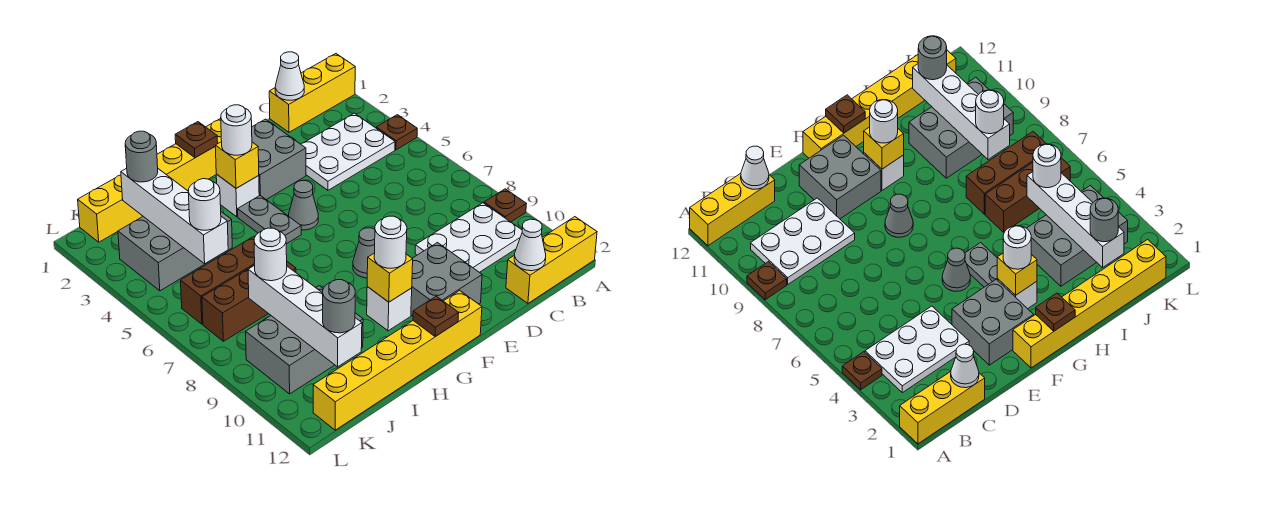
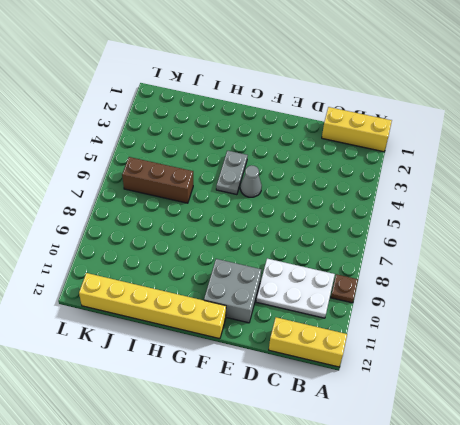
none -> brown 1x1 plate [376,115,417,150]
none -> white 2x3 plate [301,113,395,190]
none -> grey 2x2 brick [252,119,306,199]
none -> yellow 1x6 brick [78,119,222,242]

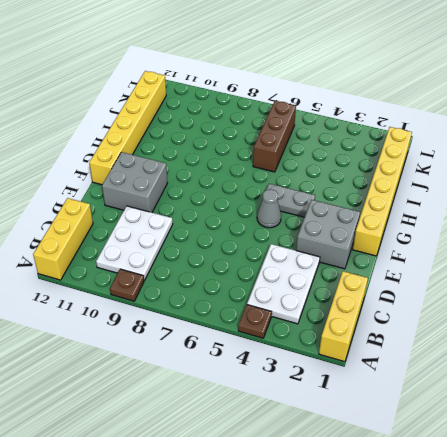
none -> grey 1x1 cone [353,228,375,278]
none -> white 1x1 brick [216,174,259,217]
none -> white 1x1 brick [367,287,412,331]
none -> grey 2x3 brick [118,190,232,291]

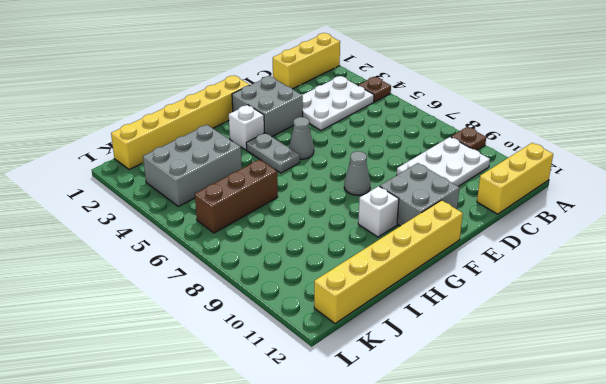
none -> brown 1x3 brick [202,262,296,341]
none -> grey 2x3 brick [246,286,363,394]
none -> white 1x1 cone [275,52,304,100]
none -> white 1x1 cone [514,219,546,271]

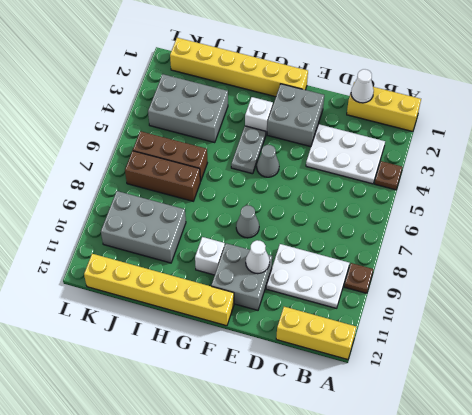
white 1x1 cone [246,240,270,274] -> white 1x1 cone moved to [514,219,546,271]
none -> brown 1x1 plate [175,122,218,158]
none -> yellow 1x1 brick [215,142,259,188]
none -> yellow 1x1 brick [367,253,413,302]
none -> brown 1x1 plate [413,296,459,337]

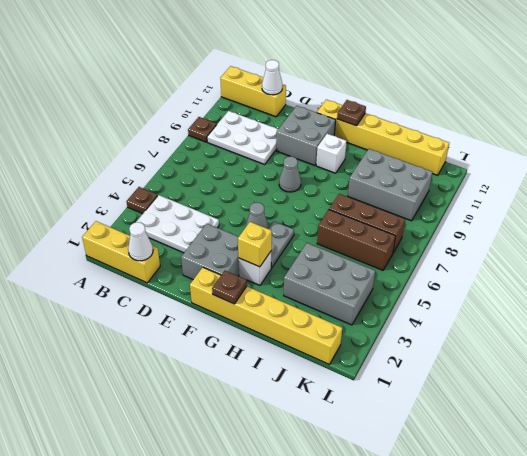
none -> yellow 1x1 brick [367,253,413,302]
none -> white 1x4 brick [121,168,228,264]
none -> white 1x4 brick [248,265,362,367]
none -> white 1x1 round brick [221,105,252,155]

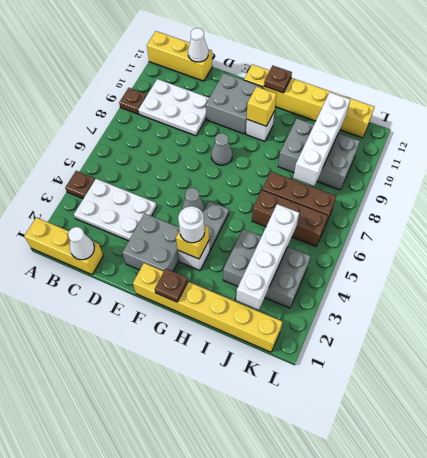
none -> white 1x1 round brick [374,216,407,268]
none -> grey 1x1 round brick [125,131,158,182]
none -> white 1x1 round brick [188,179,221,230]
none -> white 1x1 round brick [254,228,287,281]

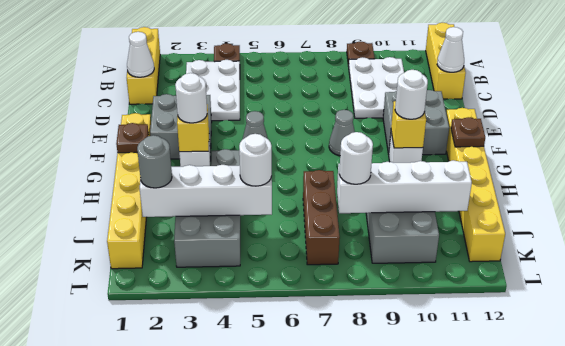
none -> brown 1x3 brick [181,236,255,324]
none -> grey 1x1 round brick [323,280,355,333]

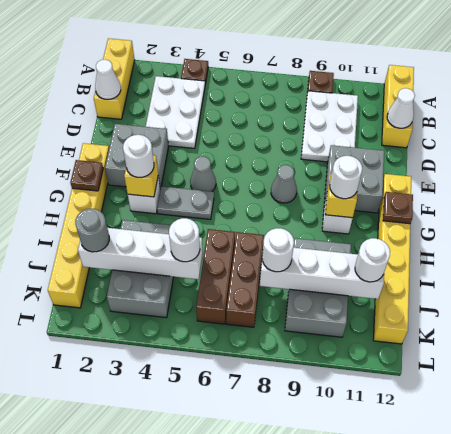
white 1x1 round brick [355,238,390,282] -> grey 1x1 round brick [323,280,355,333]

